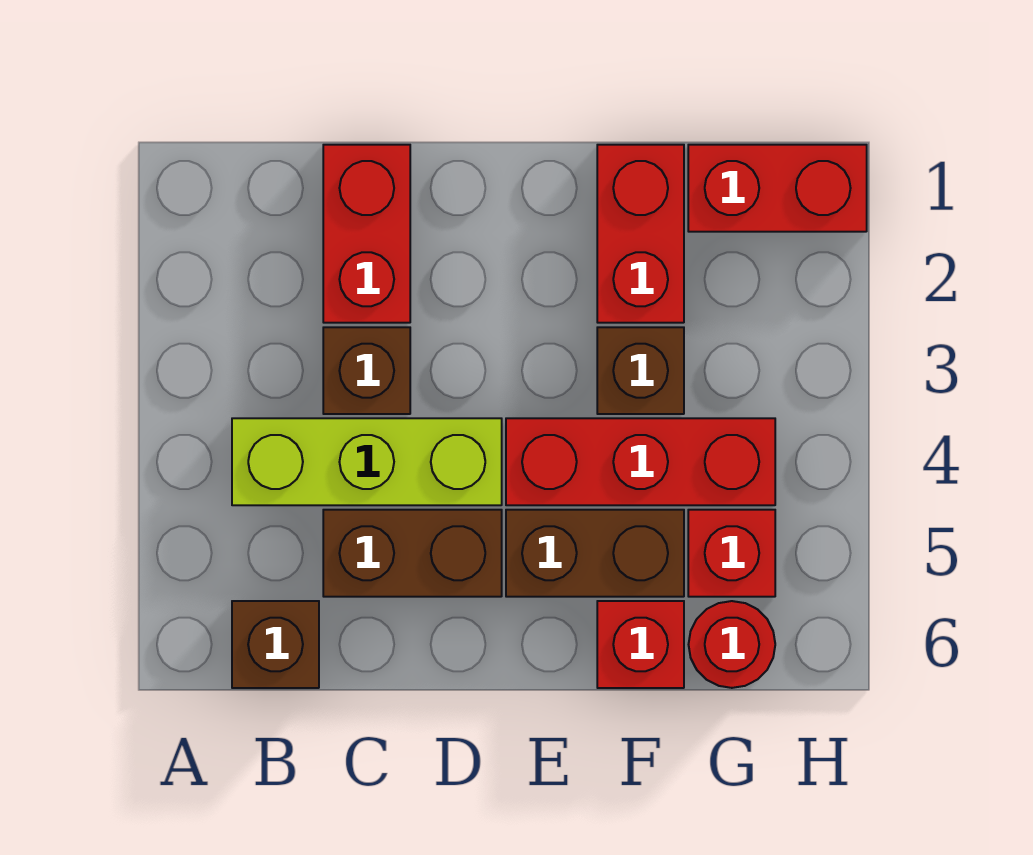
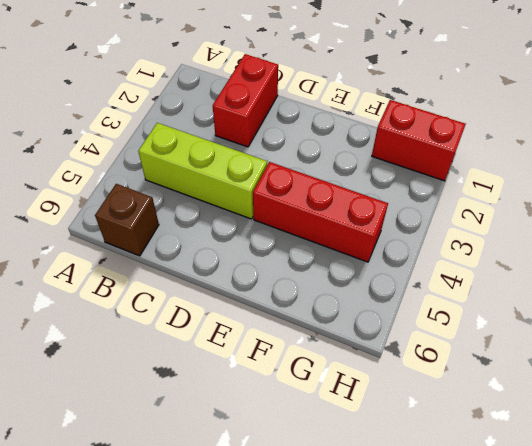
none -> brown 1x1 brick [323,327,410,414]
none -> brown 1x2 brick [323,510,502,597]
none -> brown 1x2 brick [506,510,684,597]

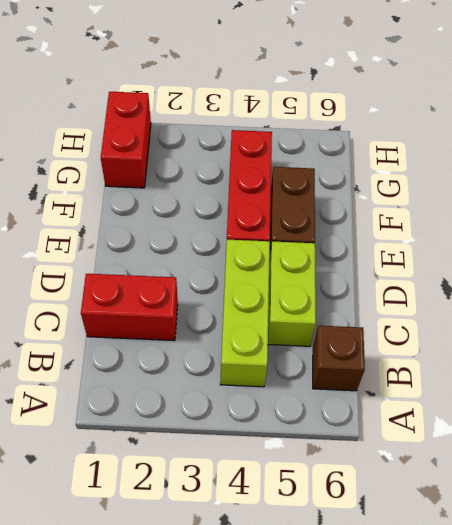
lime 1x2 brick [268,241,316,346] -> brown 1x2 brick [323,510,502,597]
none -> brown 1x1 brick [323,327,410,414]
none -> red 1x2 brick [597,145,684,323]
none -> brown 1x1 brick [597,327,684,414]

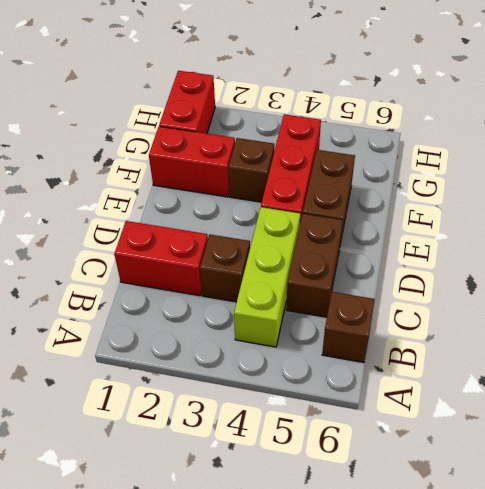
none -> red 1x1 brick [597,601,684,688]
none -> red 1x1 brick [688,510,775,597]
none -> red 1x1 round brick [689,601,775,688]

